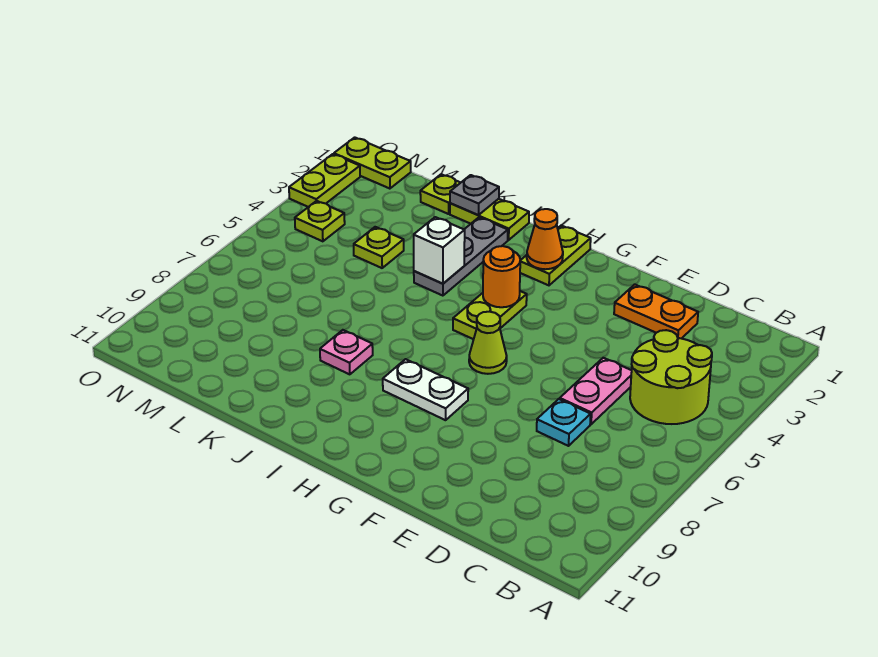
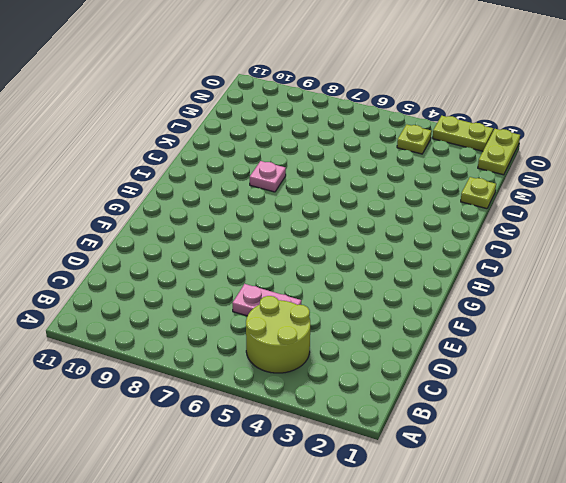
none -> orange 1x2 plate [614,284,698,339]
none -> cyan 1x1 plate [537,399,591,446]
none -> lime 1x1 cone [469,312,507,374]

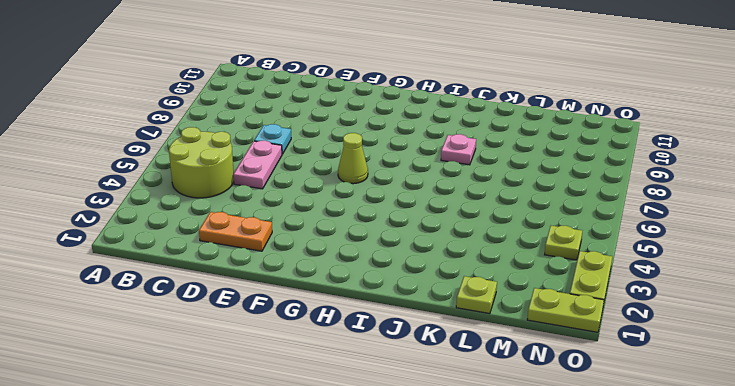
none -> white 1x2 plate [383,359,468,420]
none -> lime 1x2 plate [520,225,591,285]
none -> lime 1x2 plate [453,291,527,339]

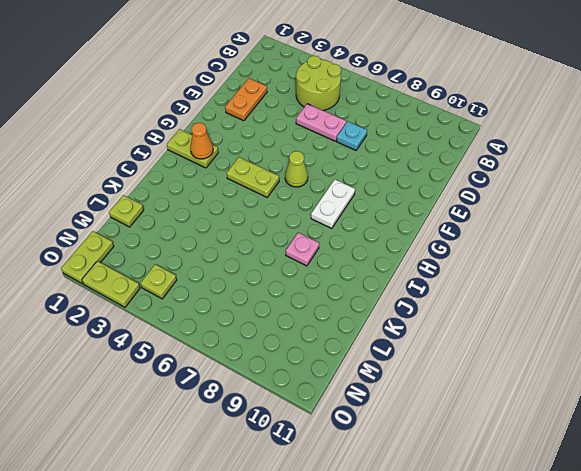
none -> lime 1x2 plate [450,199,529,240]
none -> grey 1x3 plate [414,217,508,296]
none -> lime 1x1 plate [354,227,404,268]

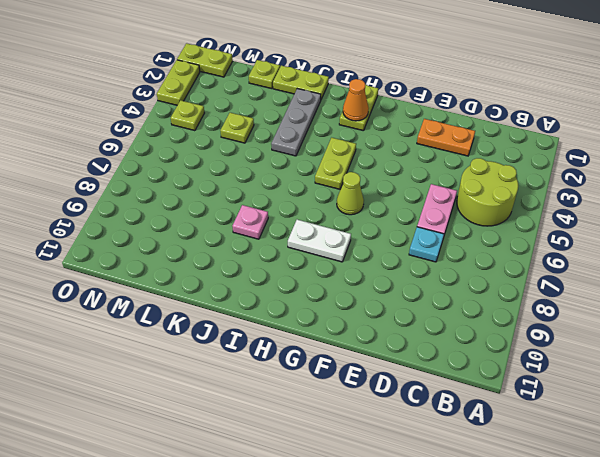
none -> orange 1x1 round brick [483,246,520,307]
none -> white 1x1 brick [414,217,465,284]
none -> grey 1x1 plate [450,175,499,215]

